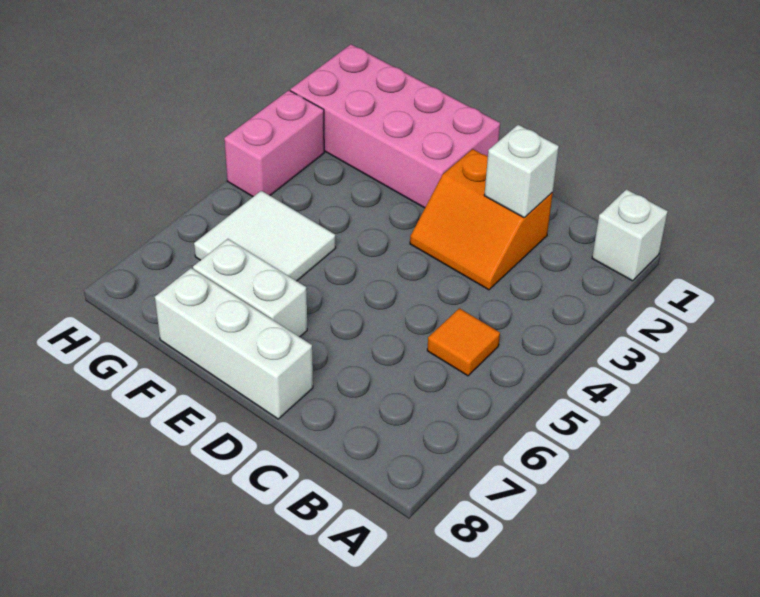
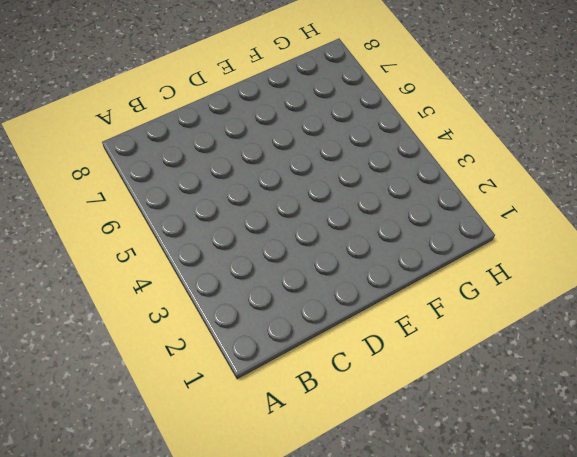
none -> white 1x1 brick [592,189,668,281]
none -> orange 1x1 tile [427,308,500,376]

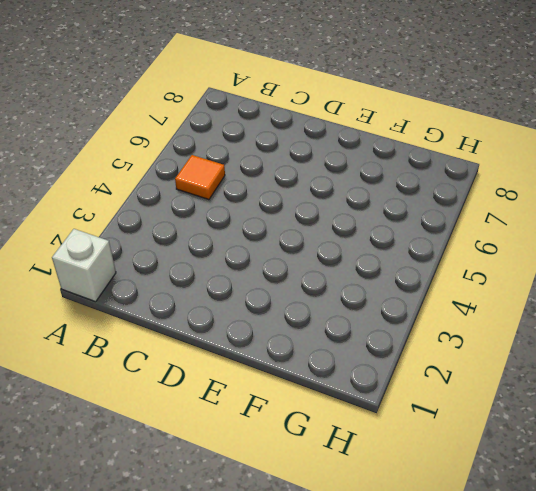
none -> orange 2x2 slope [410,149,553,290]
none -> white 1x3 brick [155,268,313,419]

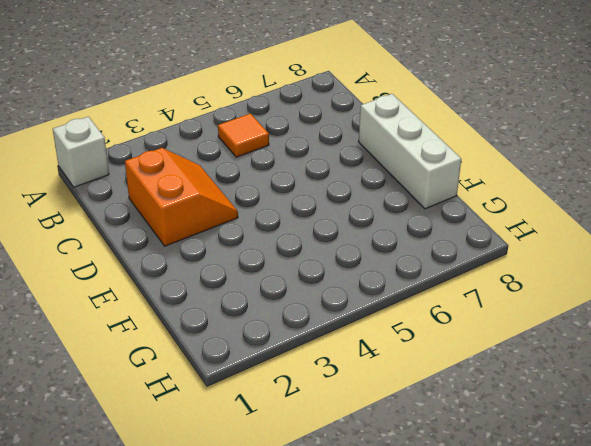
none -> pink 2x4 brick [290,44,500,208]
none -> white 1x2 brick [193,239,307,337]

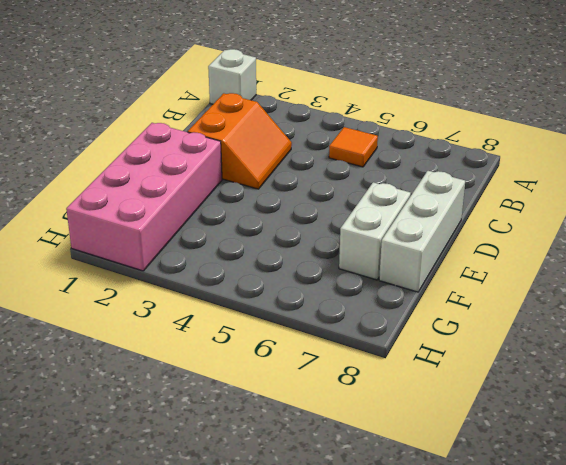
none -> white 2x2 tile [194,191,336,281]
none -> pink 1x2 brick [224,90,324,197]

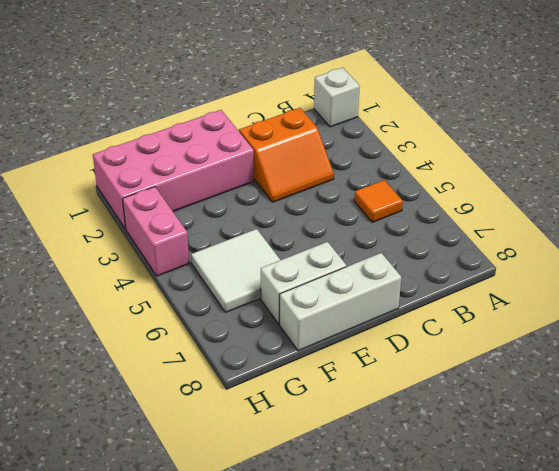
none -> white 1x1 brick [484,125,559,217]

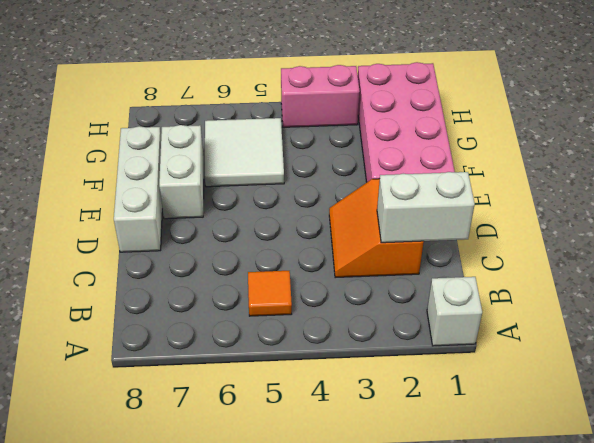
white 1x2 brick [377,172,475,243] -> white 1x1 brick [484,125,559,217]

